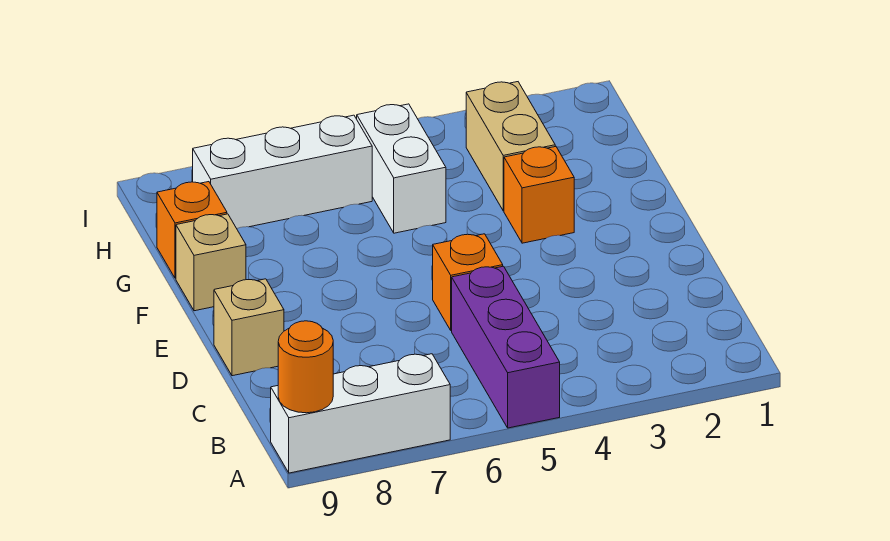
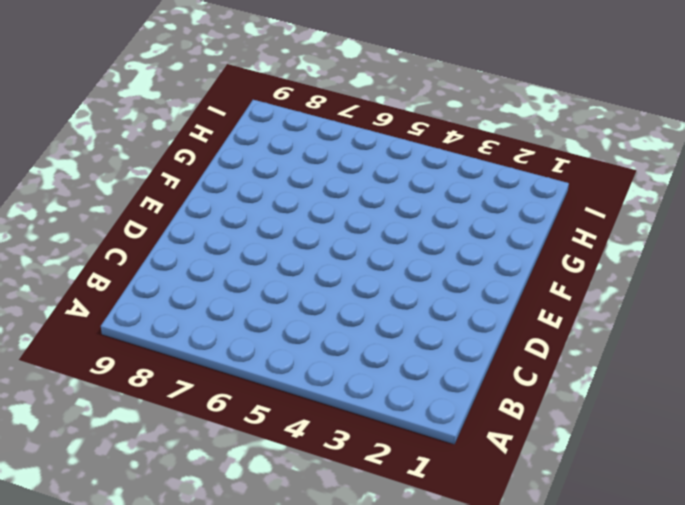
none -> purple 1x3 brick [452,266,560,428]
none -> white 1x3 brick [271,354,450,473]

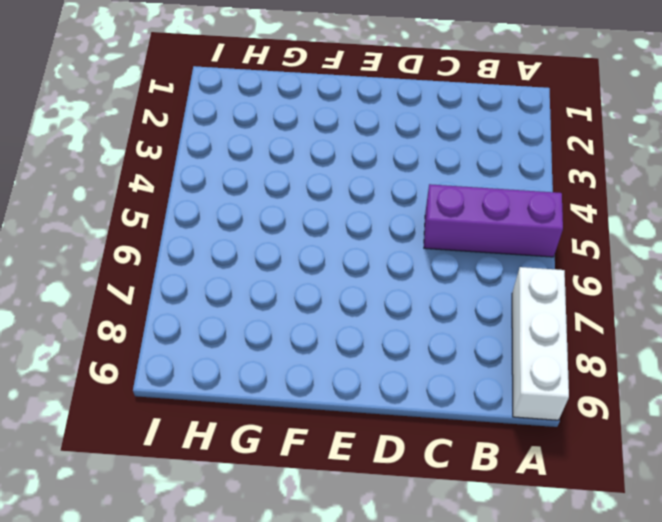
none -> orange 1x1 brick [433,234,503,331]
none -> tan 1x1 brick [214,279,284,376]

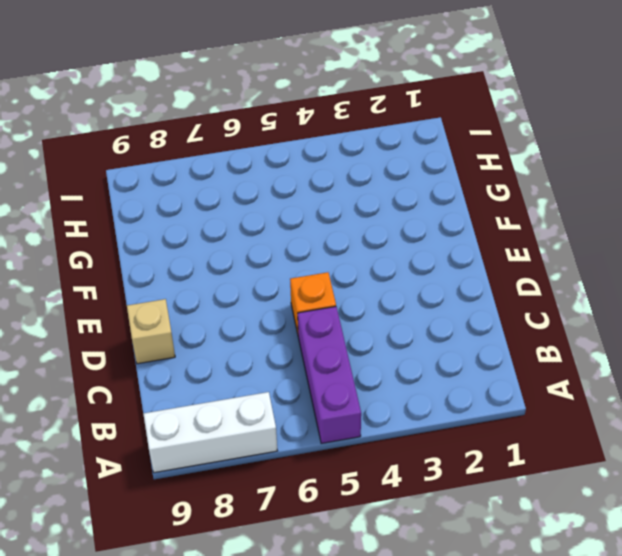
none -> orange 1x1 brick [504,146,574,243]
none -> tan 1x1 brick [176,214,246,311]

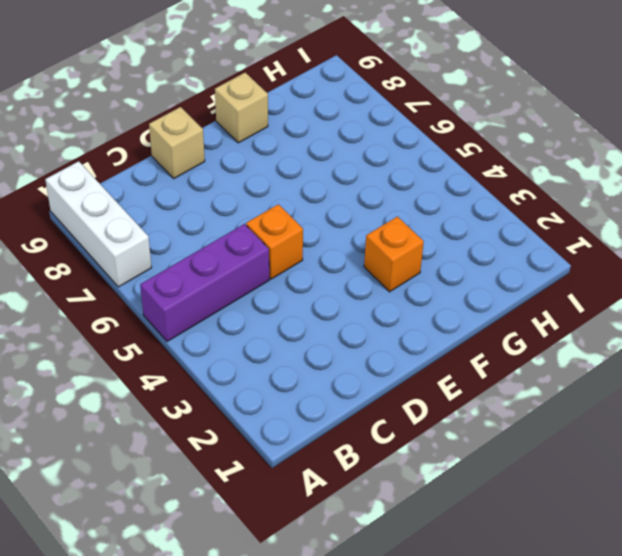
none -> tan 1x2 brick [466,82,555,211]
none -> white 1x2 brick [357,104,446,233]

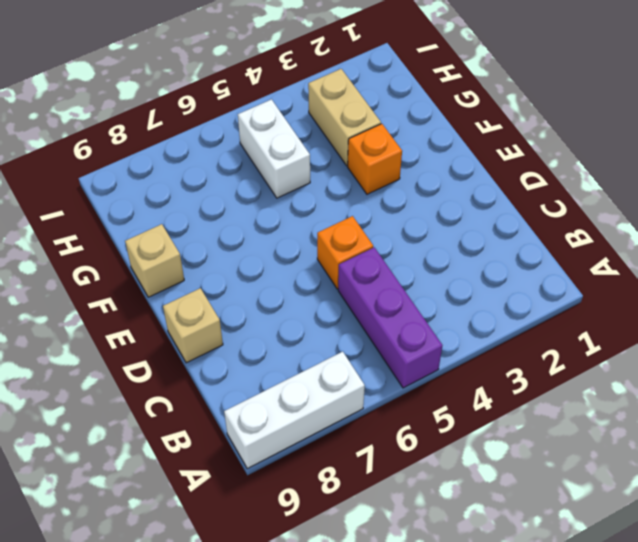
none -> orange 1x1 brick [157,182,227,278]
none -> white 1x3 brick [193,115,372,228]

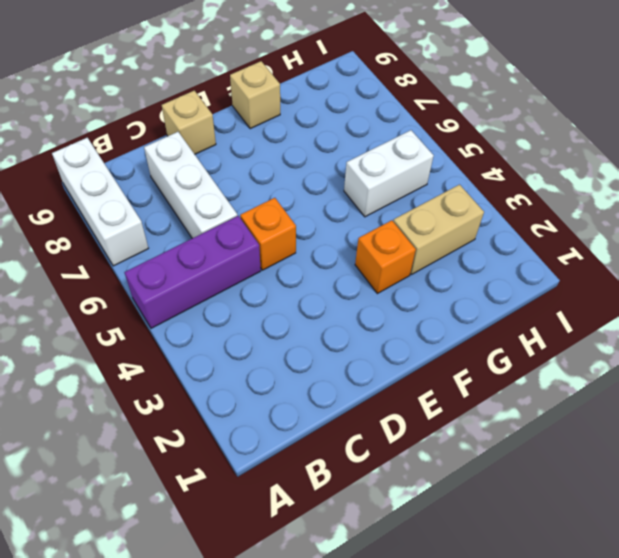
white 1x3 brick [144,132,238,238] -> white 1x3 brick moved to [193,115,372,228]
none -> orange 1x1 brick [157,182,227,278]
none -> orange 1x1 round brick [278,321,333,413]

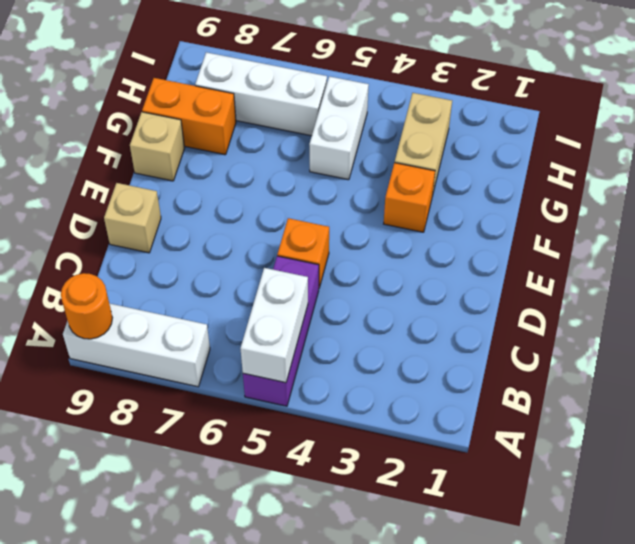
white 1x2 brick [240,268,308,383] -> none
orange 1x2 brick [142,78,236,155] -> orange 1x1 brick [157,182,227,278]

